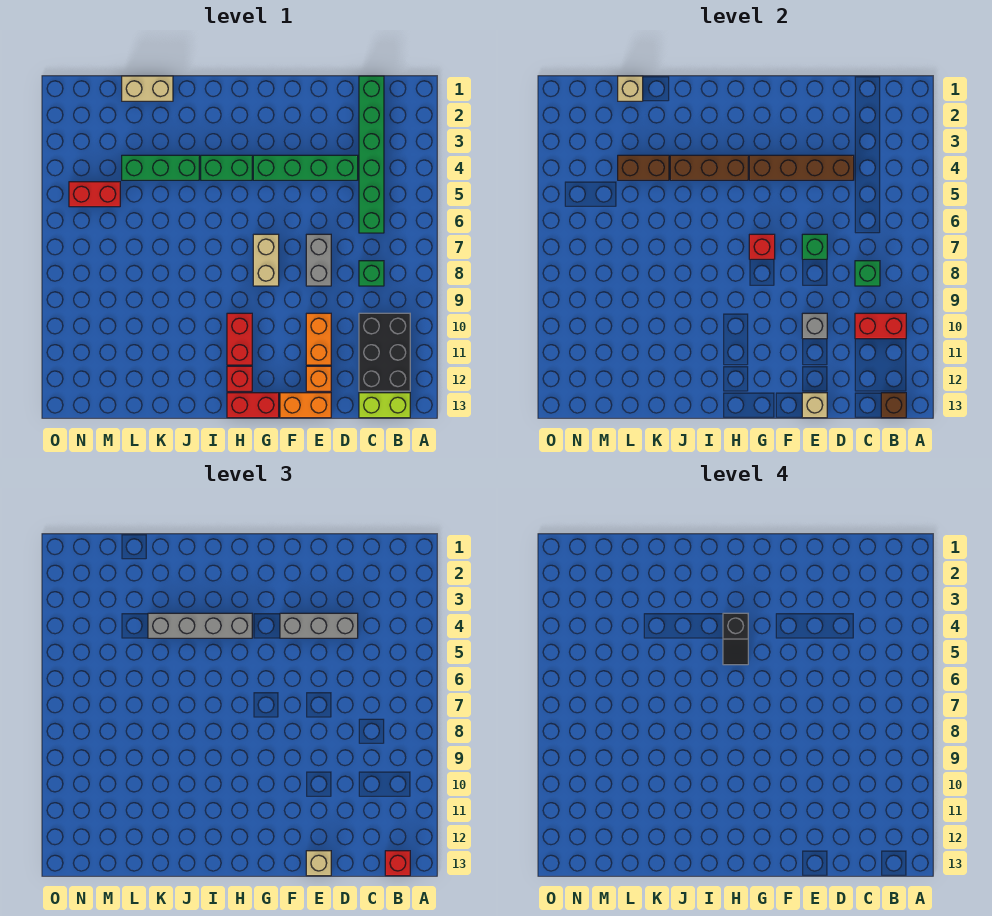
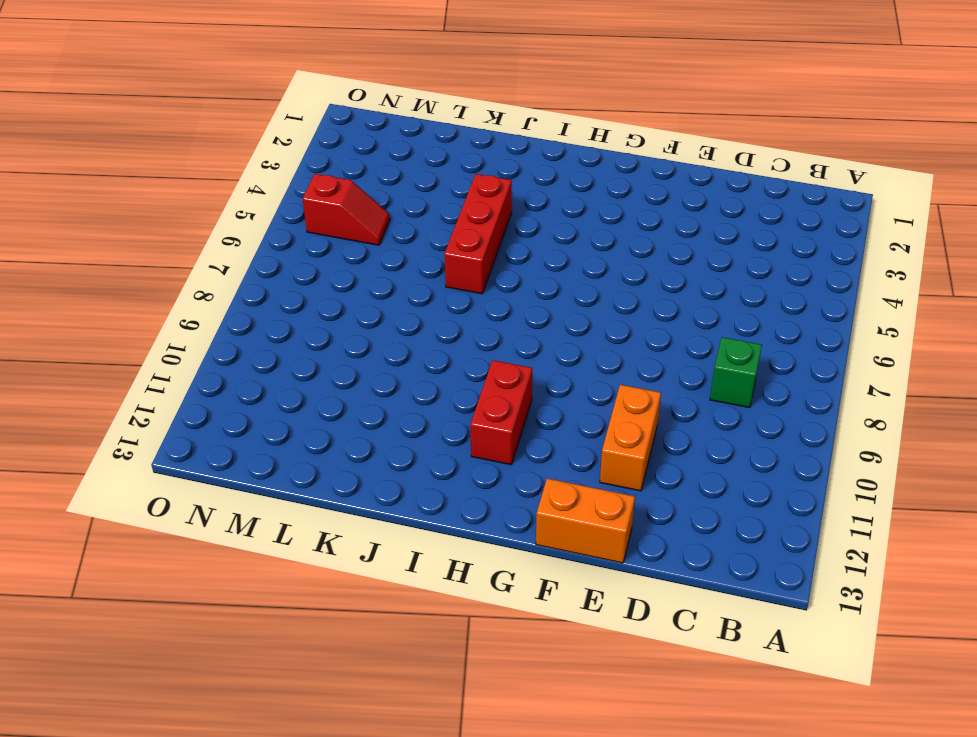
red 1x3 brick [444,174,512,294] -> green 1x3 brick [122,155,199,180]
red 1x2 slope [303,174,390,245] -> red 1x2 brick [69,182,120,207]
none -> black 2x3 brick [359,313,410,391]
none -> lime 1x2 brick [359,393,410,418]
none -> green 1x6 brick [359,76,384,233]
none -> green 1x4 brick [253,155,358,180]

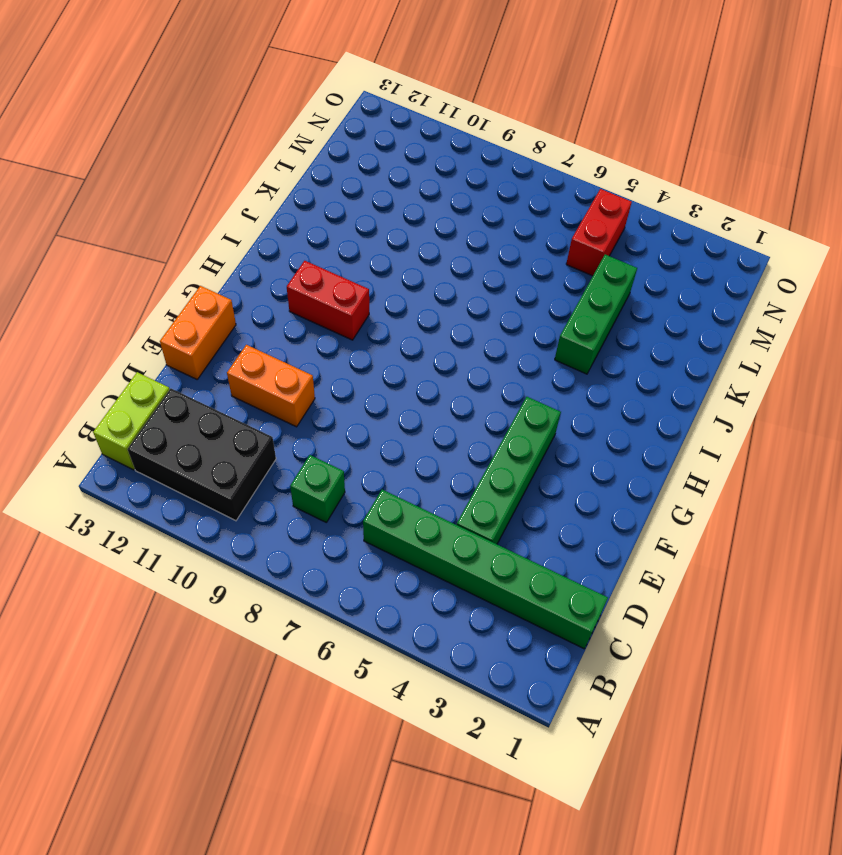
none -> grey 1x2 brick [306,234,331,286]
none -> orange 1x1 brick [306,366,331,391]
none -> tan 1x2 brick [253,234,279,286]
none -> red 1x2 brick [227,393,279,418]

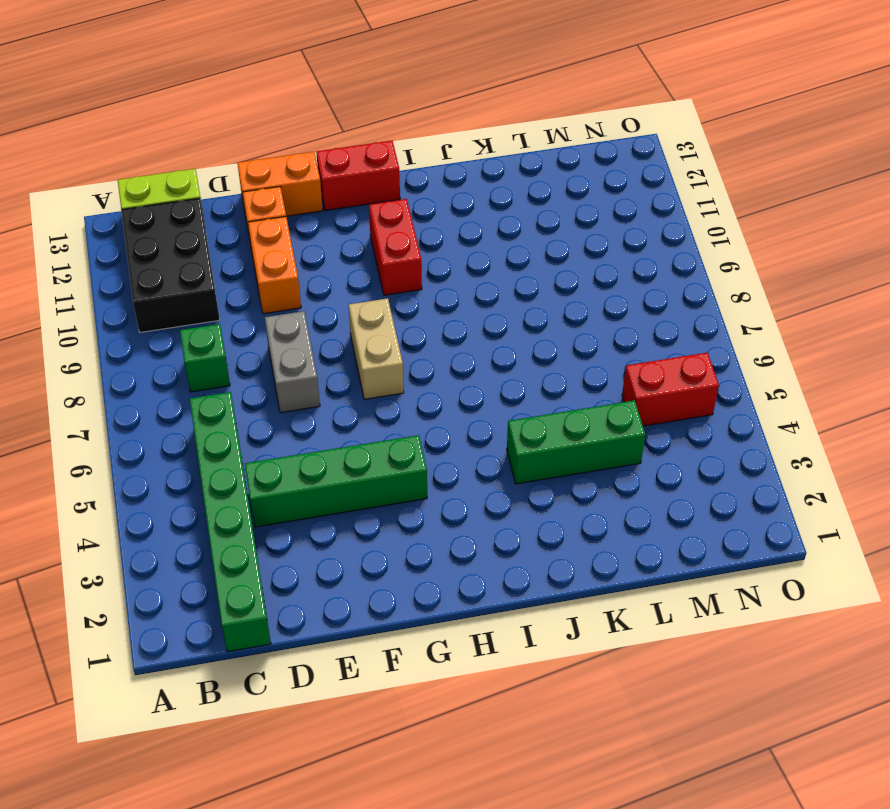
none -> green 1x2 brick [201,155,252,180]
none -> red 1x1 brick [227,366,252,391]
none -> tan 1x2 brick [122,76,173,101]
none -> red 1x2 brick [855,313,906,339]

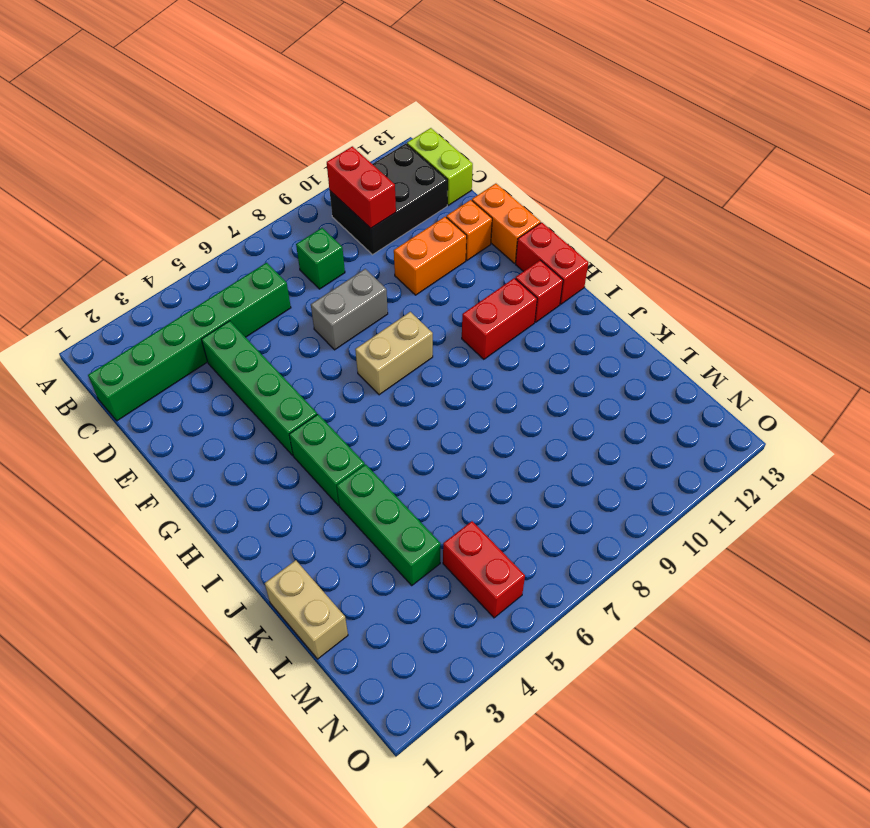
none -> brown 1x1 brick [881,393,906,418]
none -> green 1x1 brick [855,261,880,286]
none -> brown 1x4 brick [749,155,854,180]
none -> green 1x1 brick [802,234,827,259]

